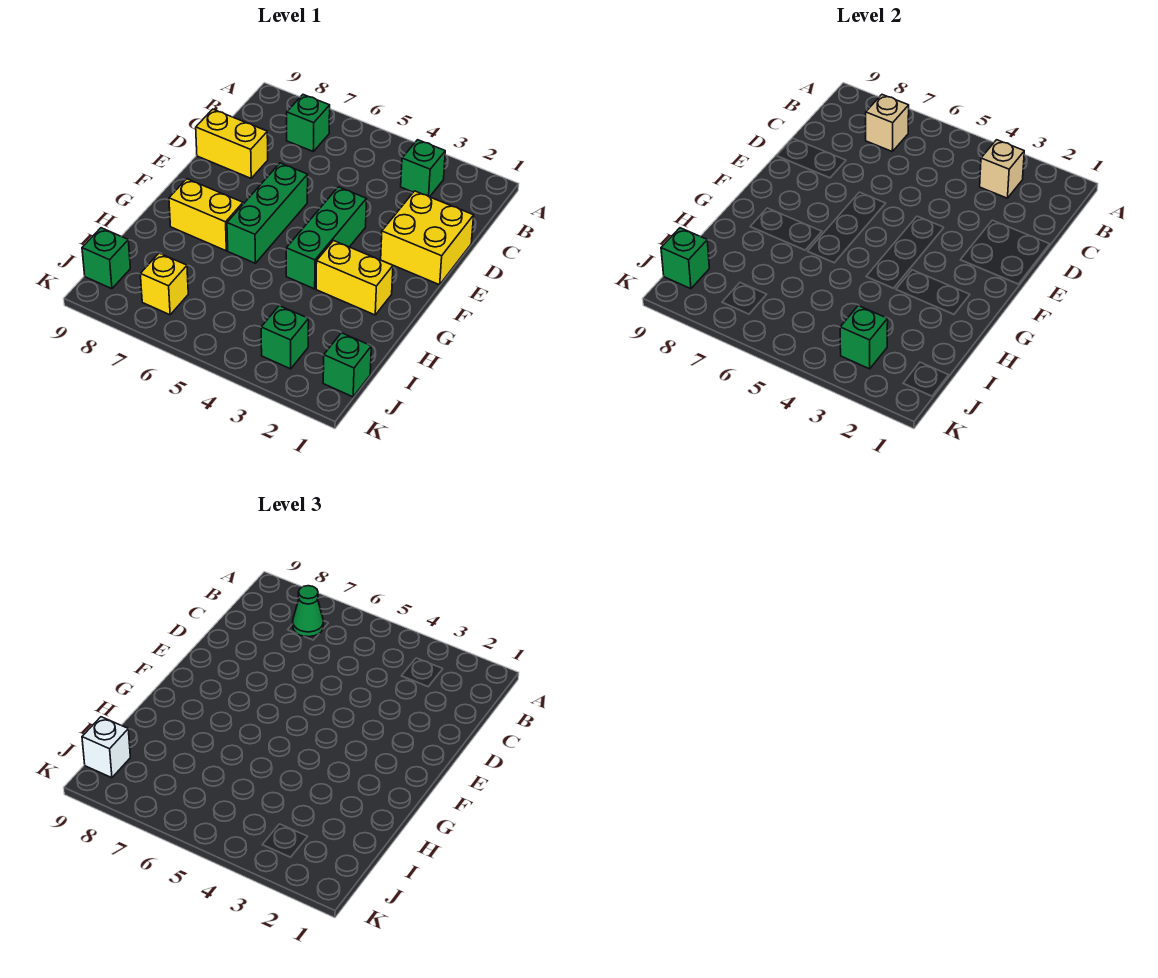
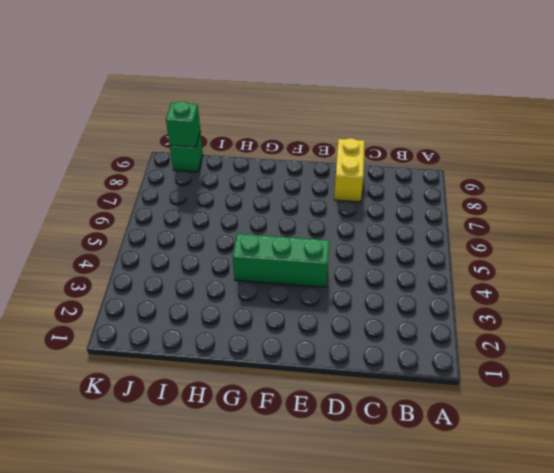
none -> green 1x1 brick [401,140,445,197]
none -> green 1x1 brick [287,95,330,151]
none -> yellow 2x2 brick [381,191,474,285]

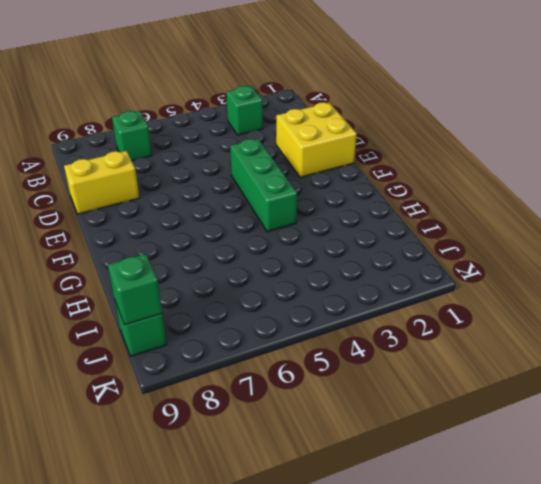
none -> green 1x3 brick [227,163,308,263]
none -> yellow 1x2 brick [316,241,393,315]
none -> yellow 1x2 brick [169,179,243,251]

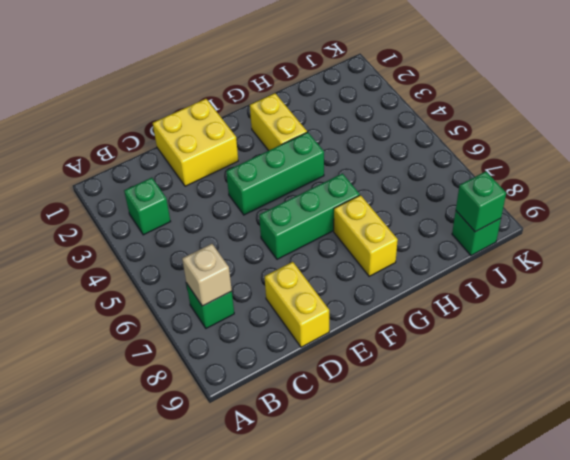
none -> green 1x1 brick [323,333,371,397]
none -> green 1x1 brick [261,306,309,369]
none -> yellow 1x1 brick [140,253,188,315]

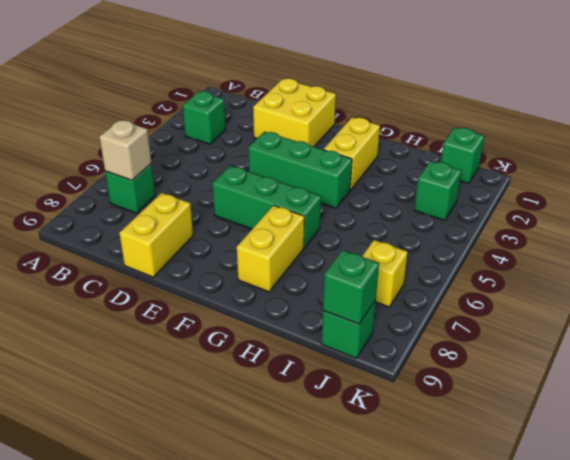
none -> tan 1x1 brick [980,140,1024,198]
none -> green 1x1 brick [840,306,888,369]
none -> green 1x1 cone [293,586,323,637]

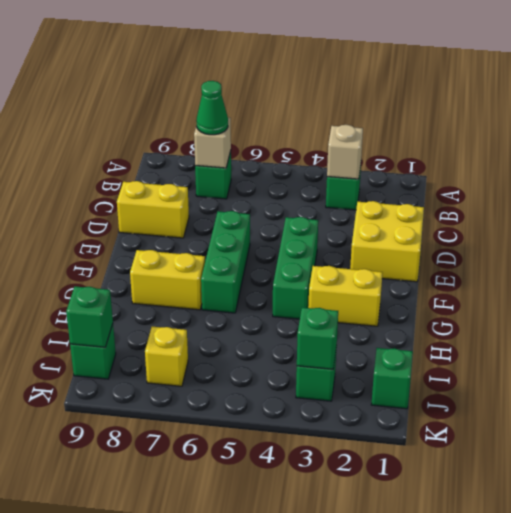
none -> white 1x1 brick [82,717,130,778]

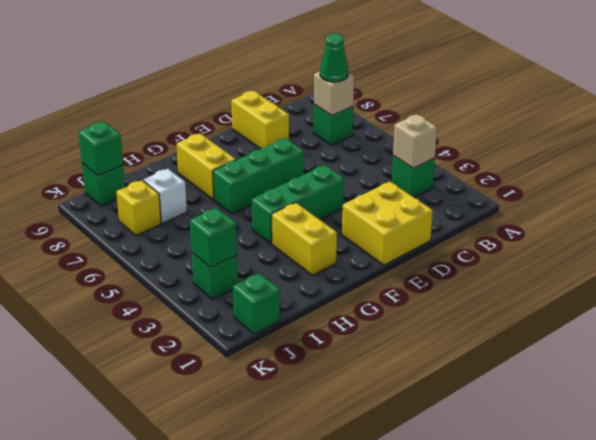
white 1x1 brick [143,169,187,223] -> white 1x1 brick moved to [82,717,130,778]

